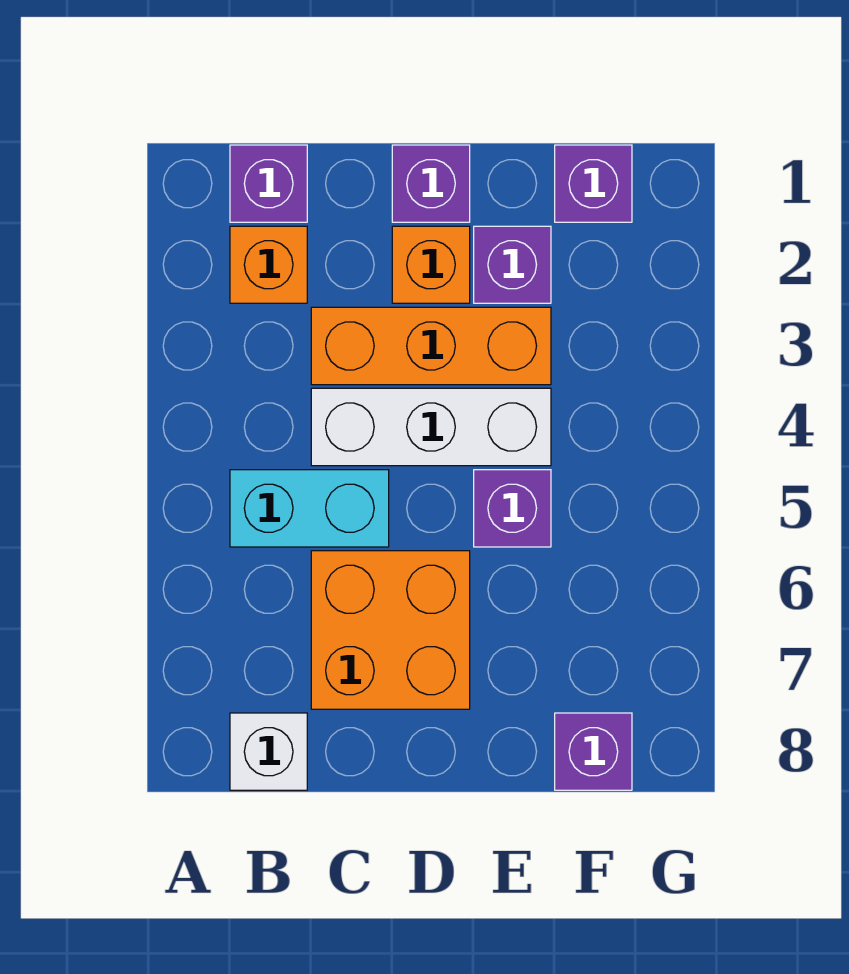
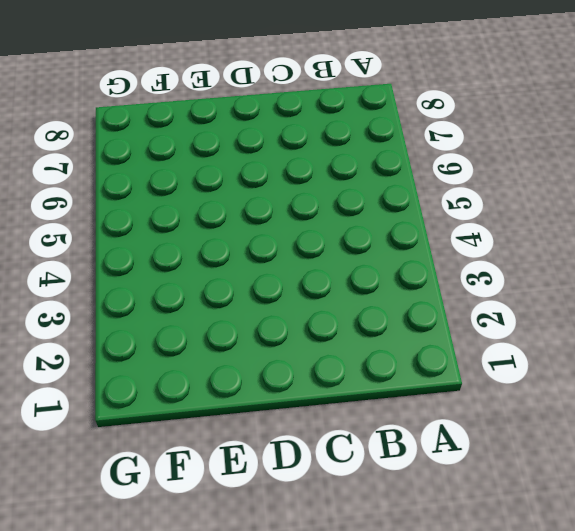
none -> purple 1x1 brick [230,145,307,222]
none -> orange 1x1 brick [230,226,307,303]
none -> cyan 1x2 brick [230,470,389,547]

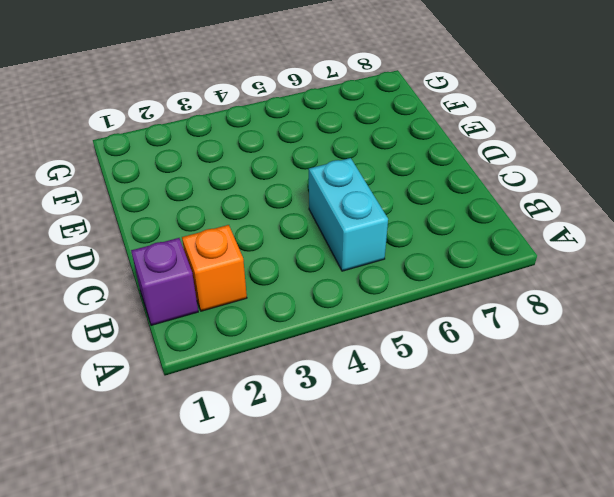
none -> white 1x1 brick [230,713,307,790]
none -> orange 1x3 brick [311,307,551,385]
none -> white 1x3 brick [311,388,551,466]

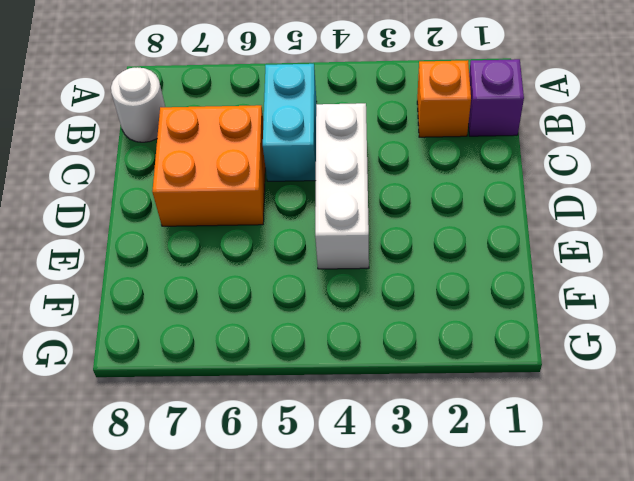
white 1x1 round brick [111,68,165,142] -> white 1x1 brick [230,713,307,790]
none -> orange 1x3 brick [311,307,551,385]
none -> purple 1x1 brick [392,145,470,222]
none -> orange 1x1 brick [392,226,470,303]

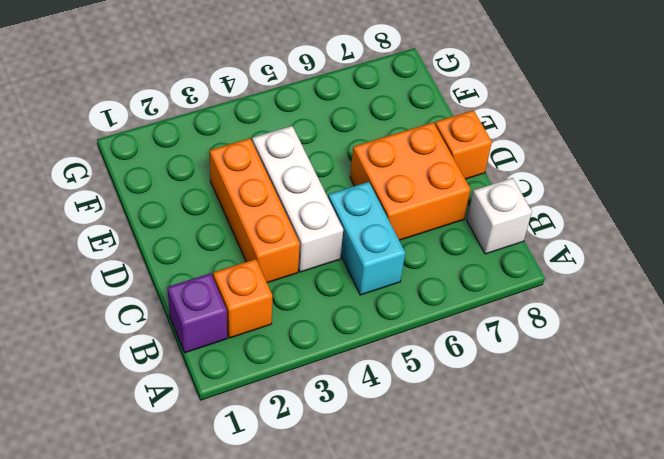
orange 1x1 brick [435,110,492,179] -> orange 1x1 brick moved to [392,226,470,303]
none -> purple 1x1 brick [392,145,470,222]
none -> purple 1x1 brick [474,226,551,303]
none -> purple 1x1 brick [474,470,551,547]

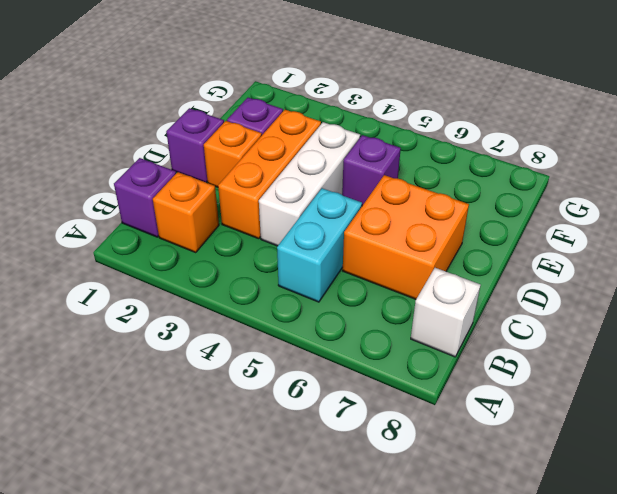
none -> purple 1x1 brick [555,145,632,222]
none -> purple 1x1 brick [555,713,632,790]

